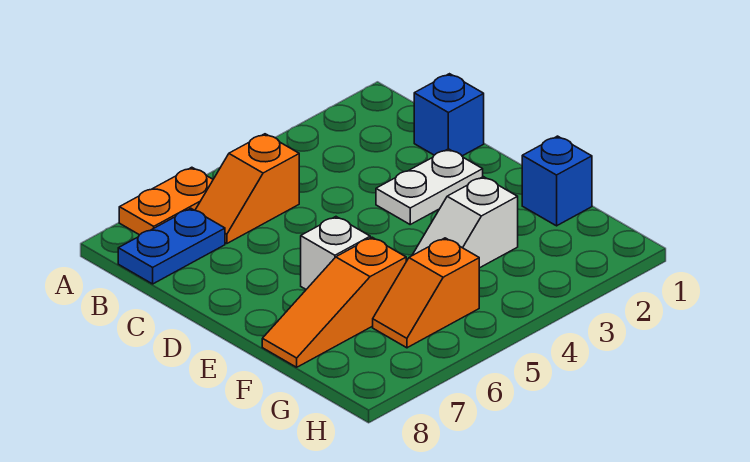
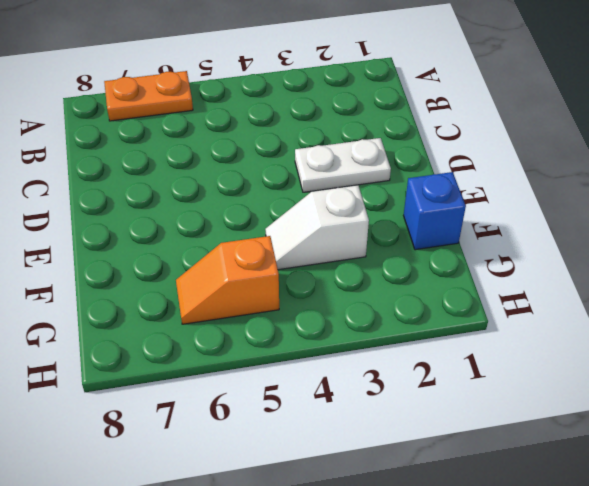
none -> orange 1x2 slope [195,134,299,244]
none -> blue 1x2 plate [118,208,225,284]

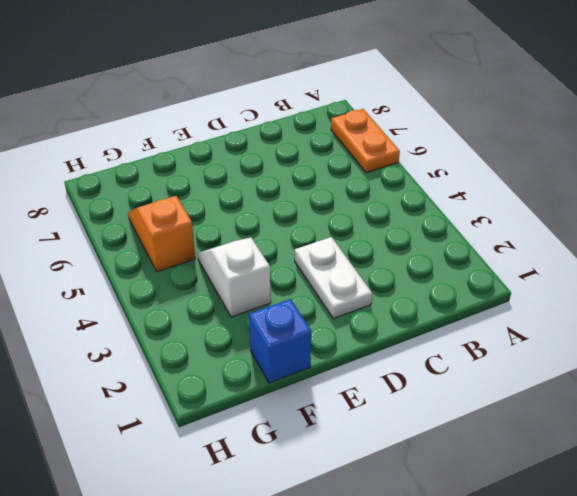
none -> orange 1x2 slope [195,134,299,244]
none -> blue 1x2 plate [118,208,225,284]

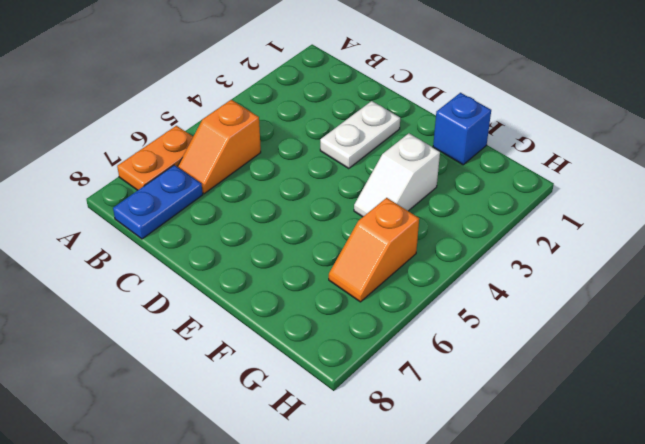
none -> blue 1x1 brick [414,74,484,156]
none -> white 1x1 brick [301,217,370,289]

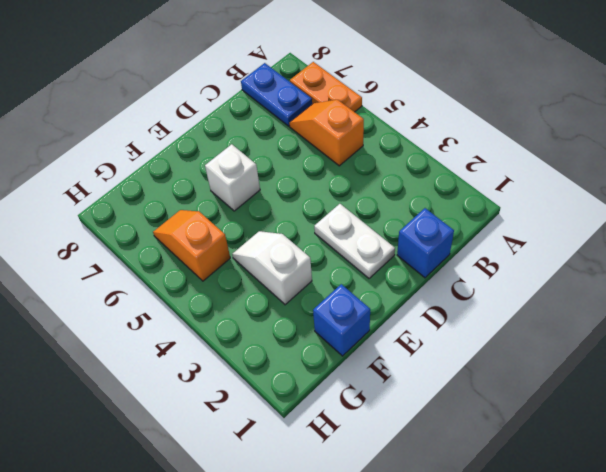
none -> orange 1x3 slope [262,237,406,367]

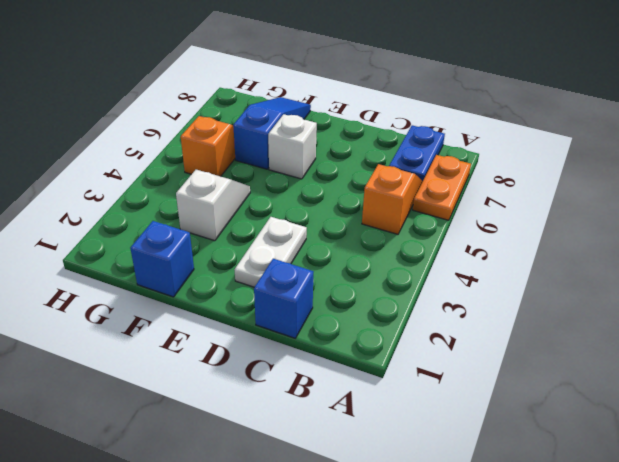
blue 1x3 slope [233,97,311,169] -> orange 1x3 slope [262,237,406,367]

